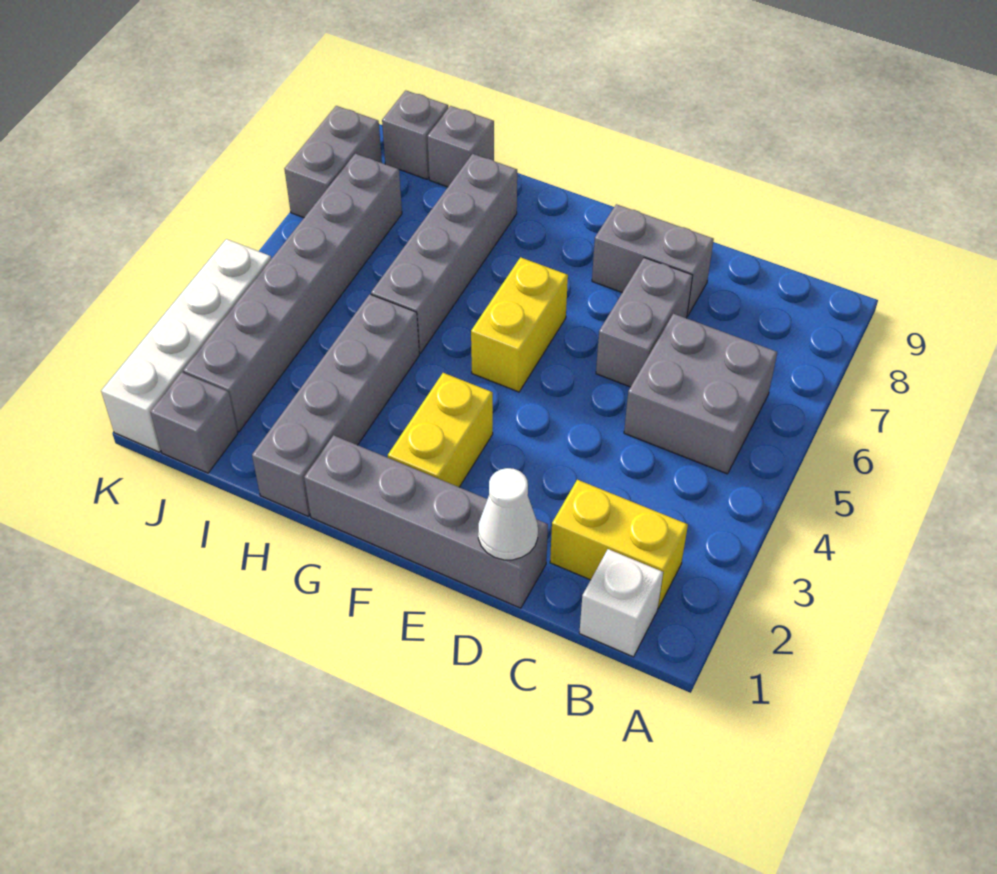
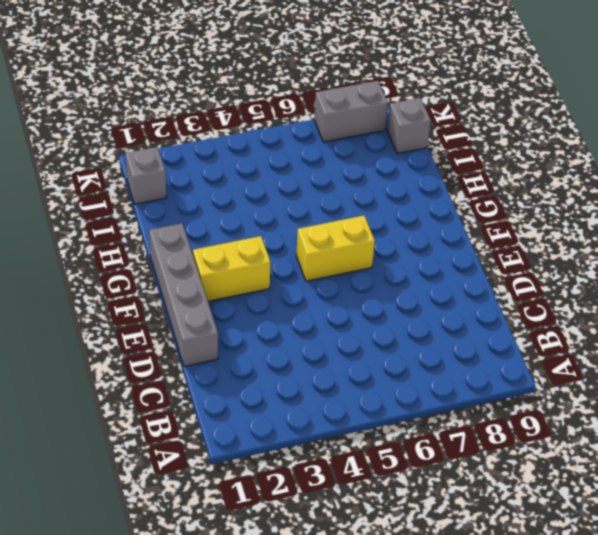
none -> white 1x1 brick [579,549,663,657]
none -> yellow 1x2 brick [550,480,688,608]
none -> grey 2x2 brick [624,314,777,474]

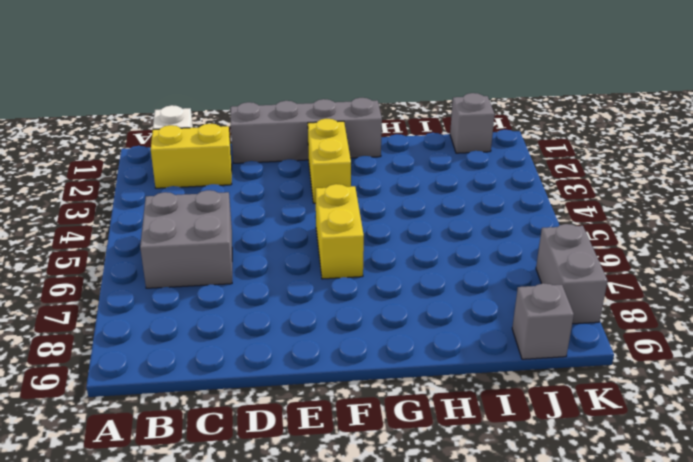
none -> grey 1x2 brick [596,258,693,387]
none -> grey 1x2 brick [592,204,714,316]
none -> grey 1x4 brick [252,294,419,516]

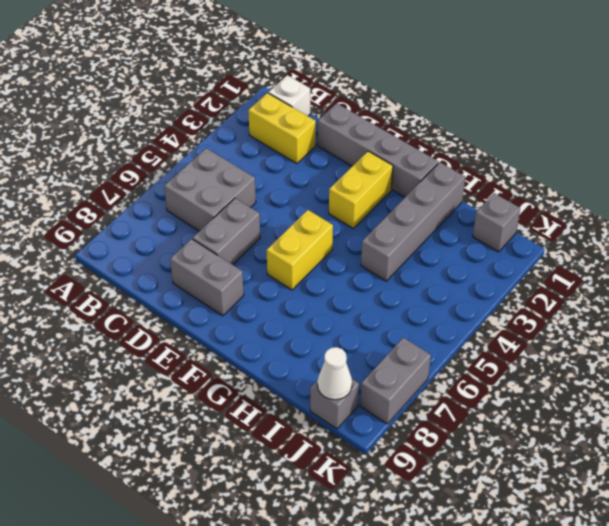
white 1x1 cone [317,347,352,400] -> white 1x1 cone moved to [478,468,538,560]
none -> grey 1x4 brick [371,154,517,353]
none -> grey 1x1 brick [427,106,494,187]
none -> grey 1x6 brick [183,154,402,432]

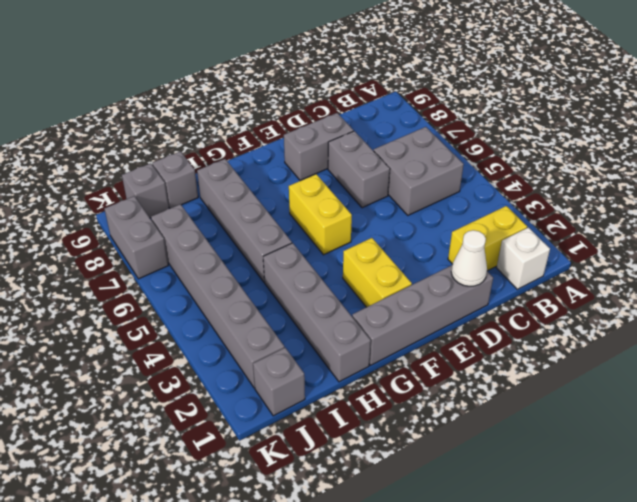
none -> white 1x4 brick [101,239,271,452]

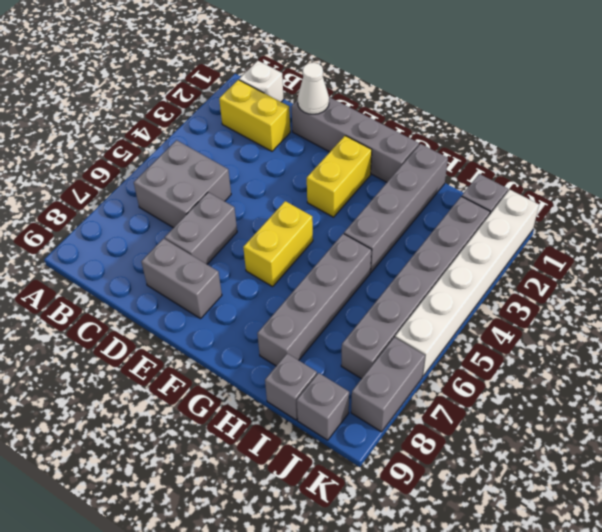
white 1x6 brick [395,190,539,376] -> white 1x4 brick [101,239,271,452]

